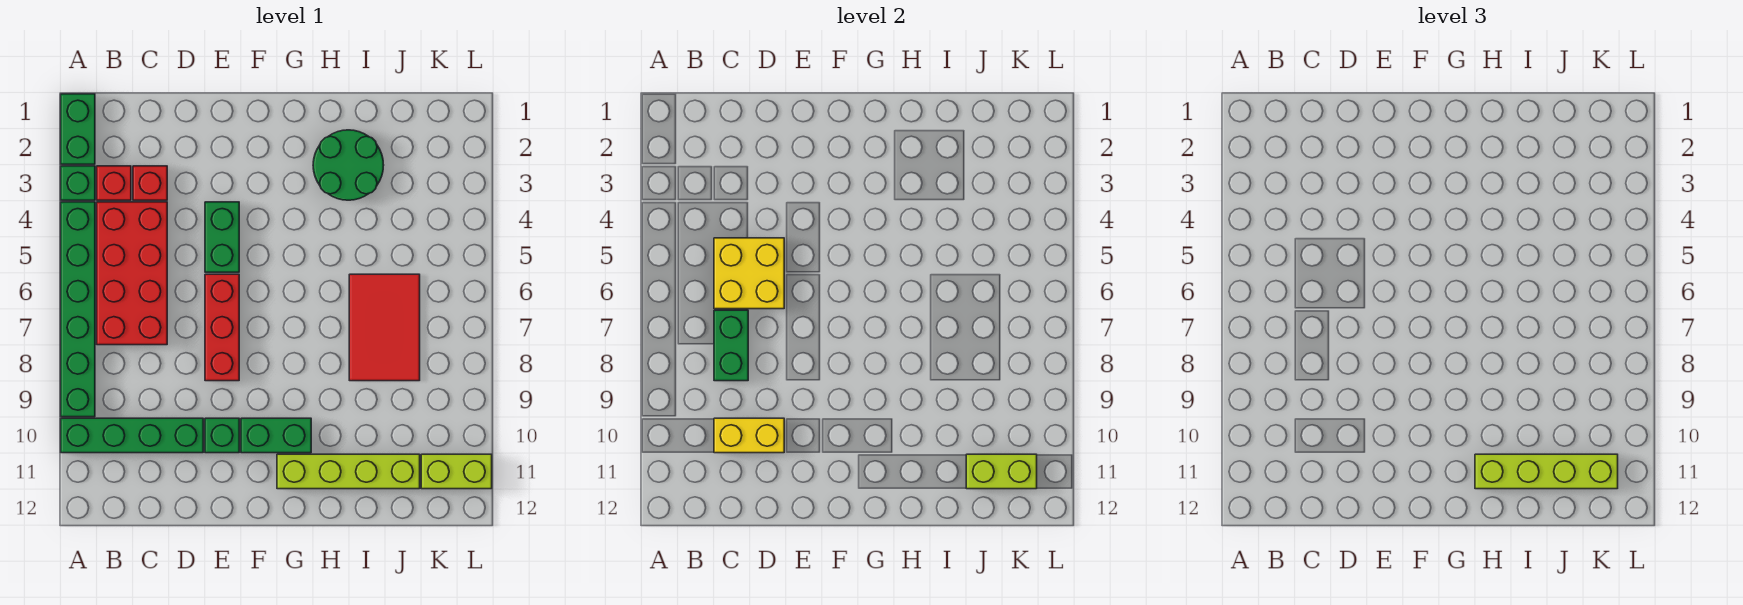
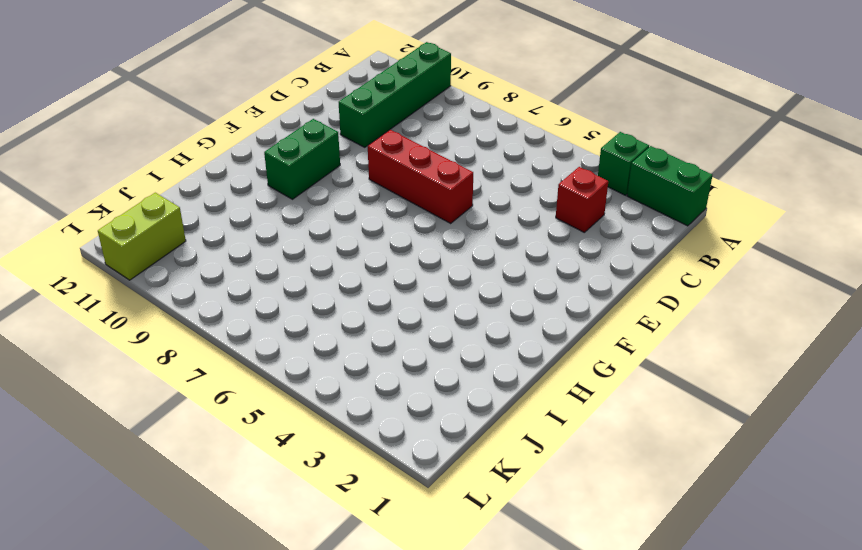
none -> green 1x6 brick [61,202,95,417]
none -> red 1x1 brick [97,166,131,200]
none -> red 2x4 brick [97,202,167,345]

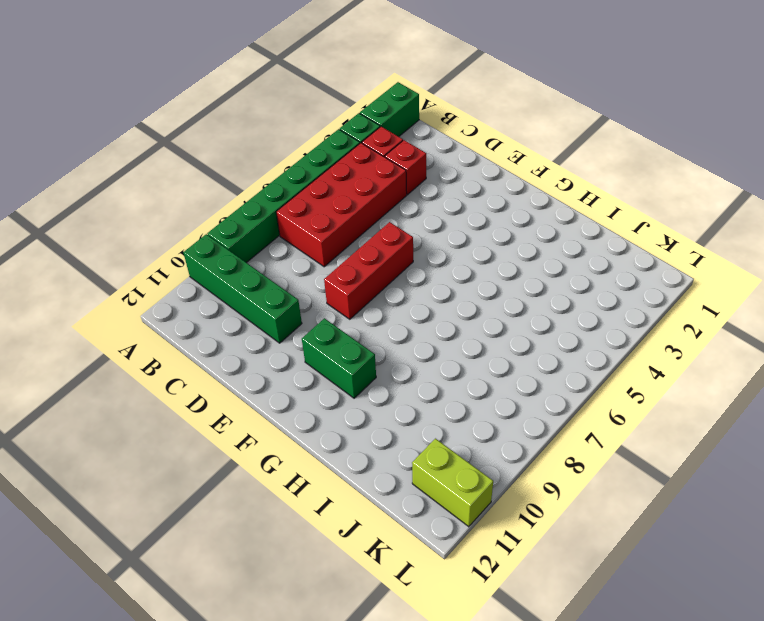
none -> green 1x2 brick [205,202,239,272]
none -> green 1x1 brick [205,418,239,453]
none -> lime 1x4 brick [277,454,420,489]

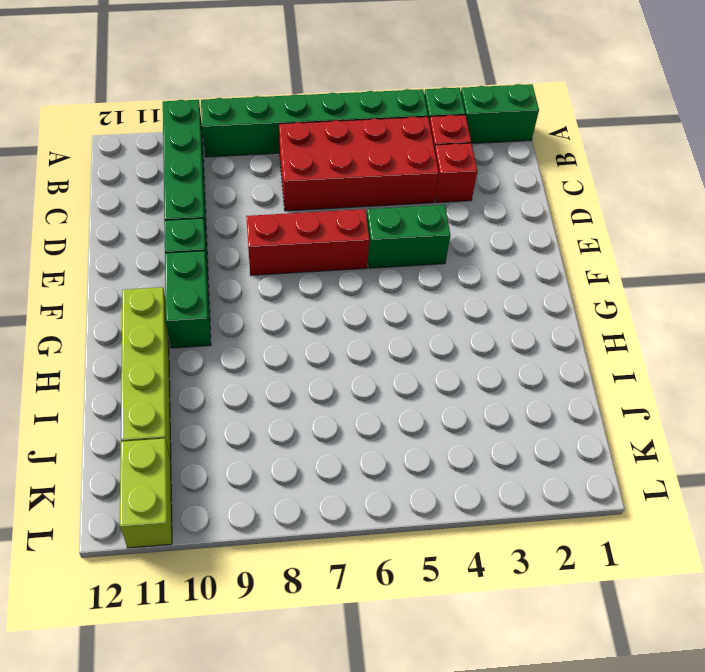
none -> green 2x2 round brick [313,130,384,200]
none -> red 2x3 tile [349,274,420,381]
none -> yellow 2x2 brick [714,238,784,309]

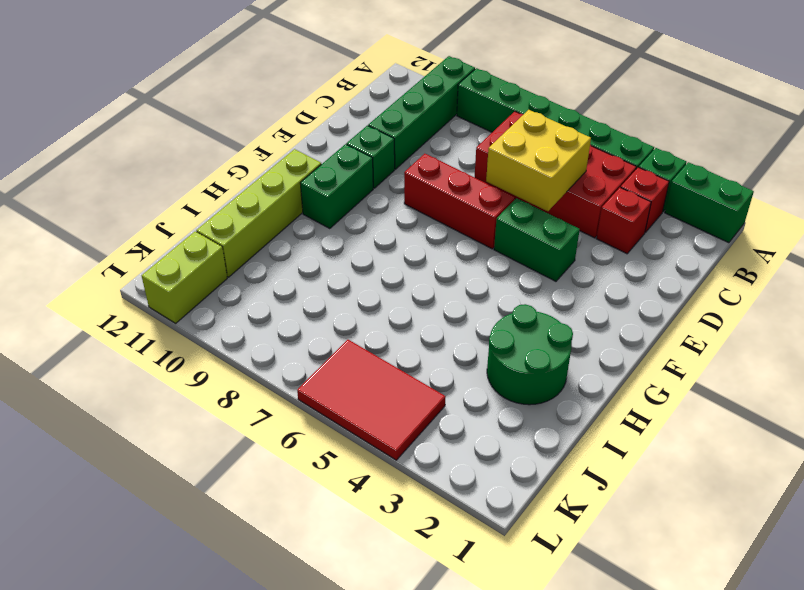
red 2x3 tile [297,340,446,460] -> red 2x3 tile moved to [349,274,420,381]
none -> green 1x2 brick [714,310,748,381]
none -> yellow 1x2 brick [714,418,784,453]
none -> lime 1x2 brick [966,454,1037,489]

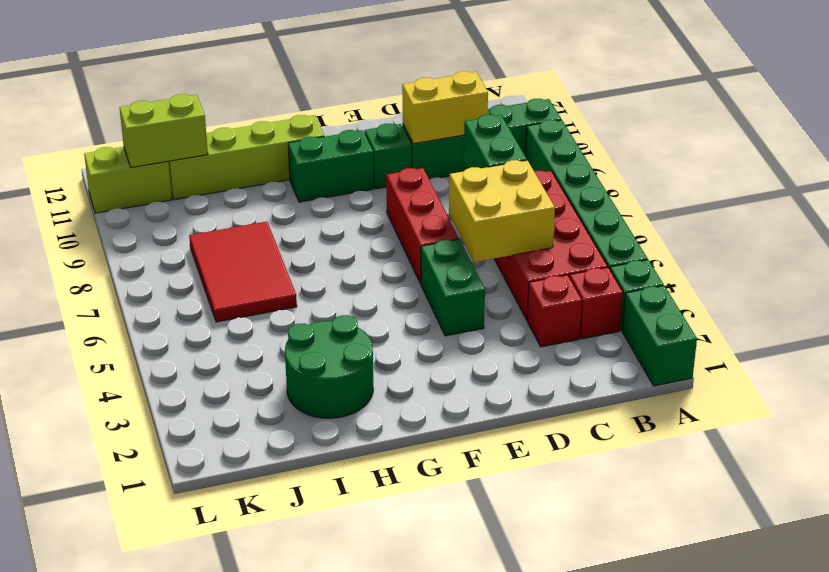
none -> lime 1x4 brick [1475,454,1618,489]

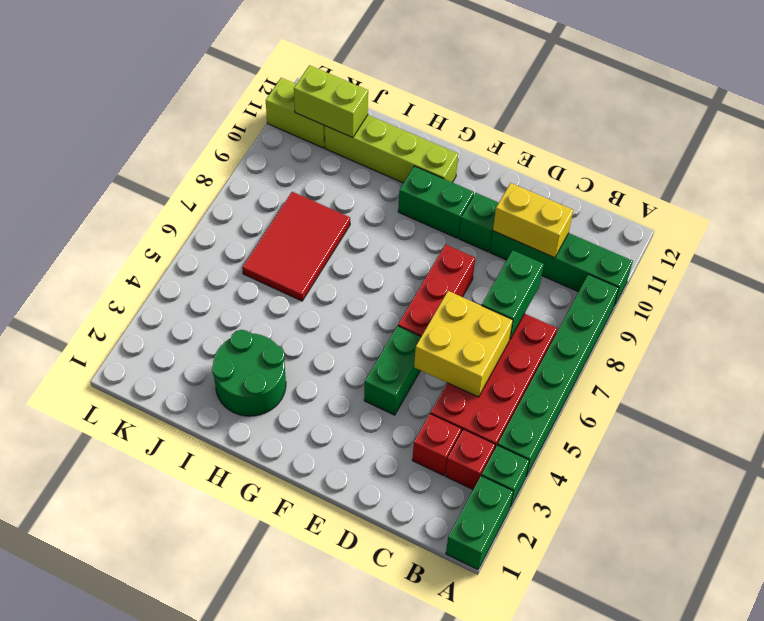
none -> lime 1x4 brick [1475,454,1618,489]

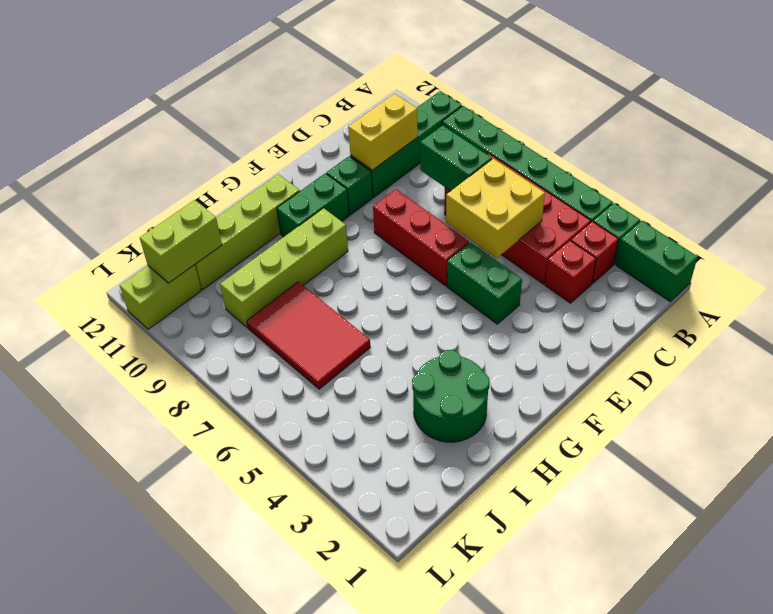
lime 1x4 brick [220,208,348,328] -> lime 1x4 brick moved to [1475,454,1618,489]

